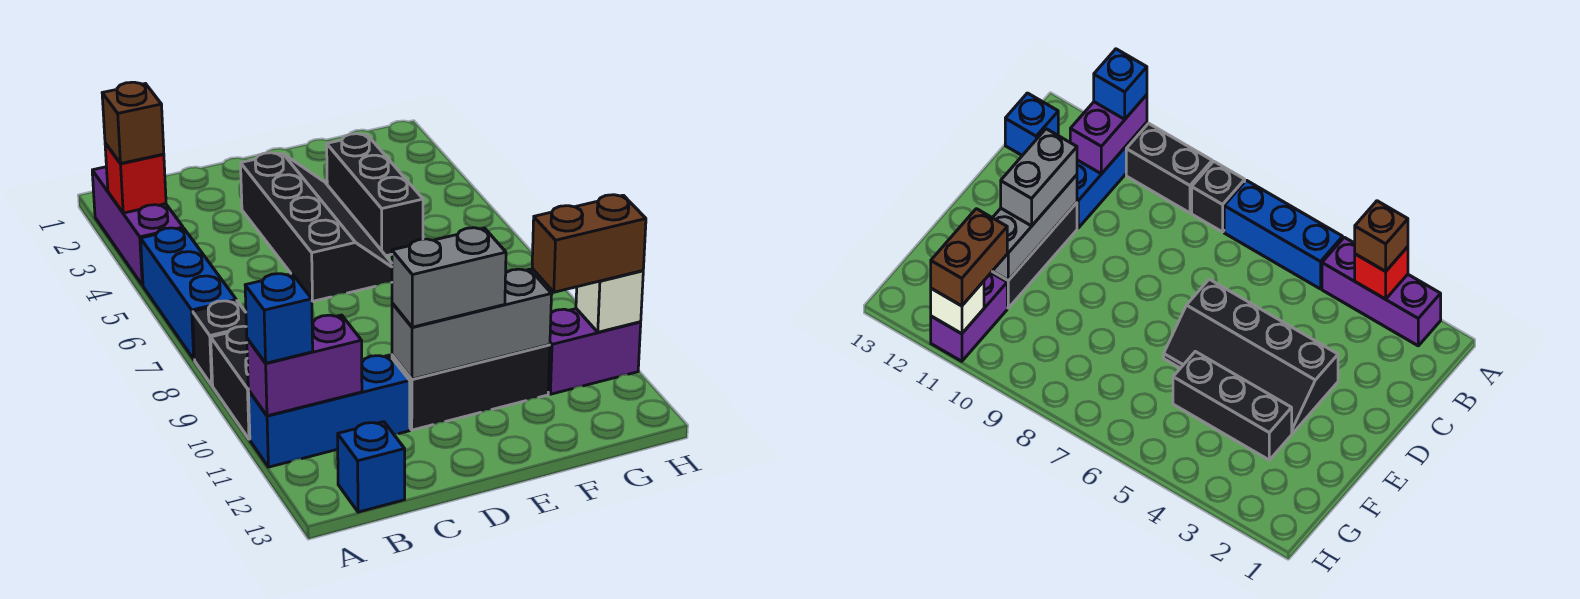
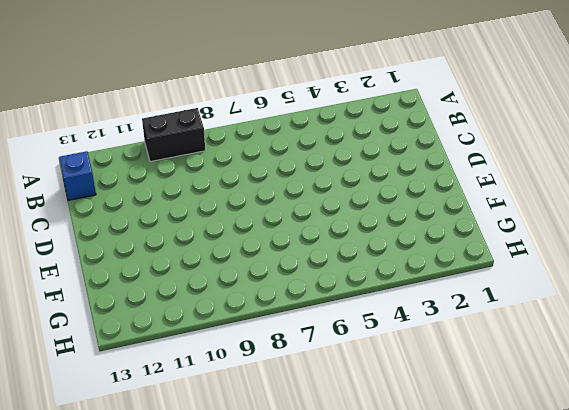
none -> purple 1x3 brick [92,167,183,285]
none -> blue 1x3 brick [141,228,236,359]
none -> black 1x1 brick [193,301,246,385]

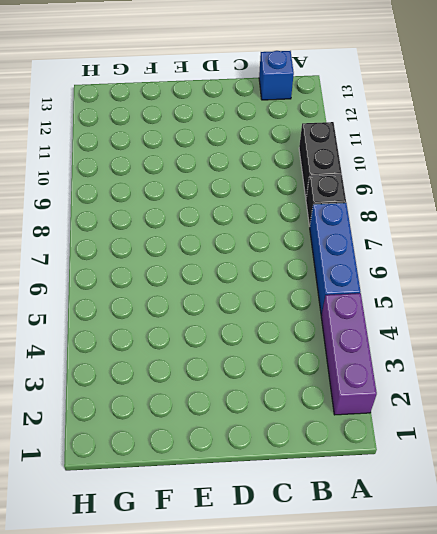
none -> blue 1x3 brick [248,355,410,467]
none -> black 2x4 slope [241,153,392,301]
none -> black 1x3 brick [392,345,550,430]

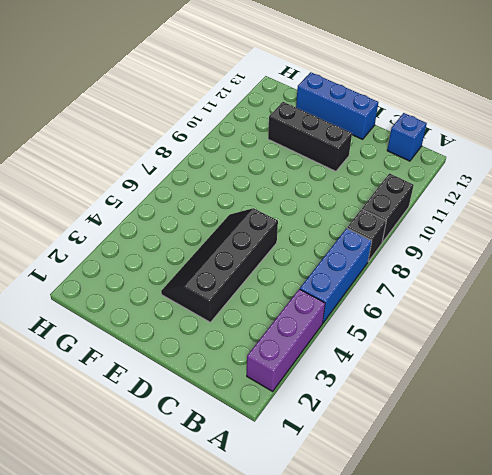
blue 1x3 brick [296,72,378,139] -> blue 1x3 brick moved to [248,355,410,467]
none -> black 1x3 brick [327,134,423,256]
none -> purple 1x2 brick [548,309,641,394]
none -> red 1x1 brick [105,143,166,213]

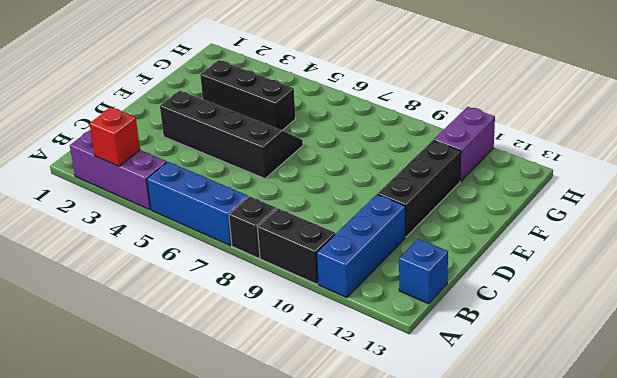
none -> purple 1x2 brick [247,315,362,416]
none -> grey 1x3 brick [392,269,552,379]
none -> white 1x1 brick [576,271,643,332]

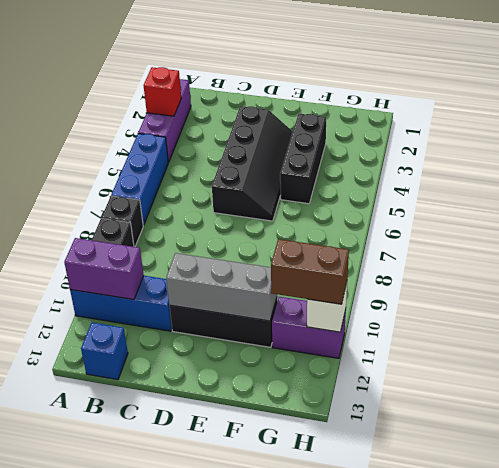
none -> brown 1x1 brick [102,82,164,163]
none -> blue 1x1 brick [245,274,313,363]
none -> grey 1x2 brick [392,228,506,327]

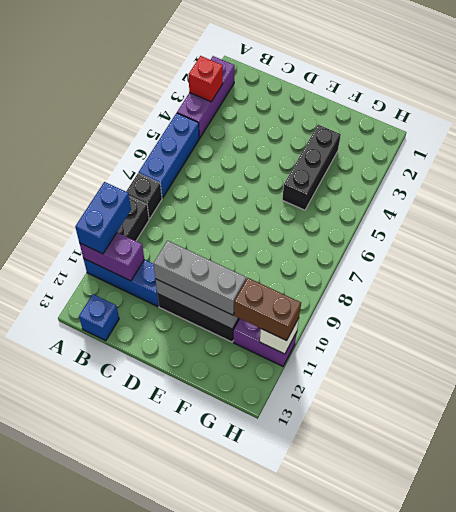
blue 1x2 brick [75,182,131,254] -> blue 1x1 brick [245,274,313,363]
grey 1x3 brick [154,241,246,315] -> grey 1x2 brick [392,228,506,327]
none -> black 2x4 slope [241,153,392,301]
none -> brown 1x1 brick [102,82,164,163]

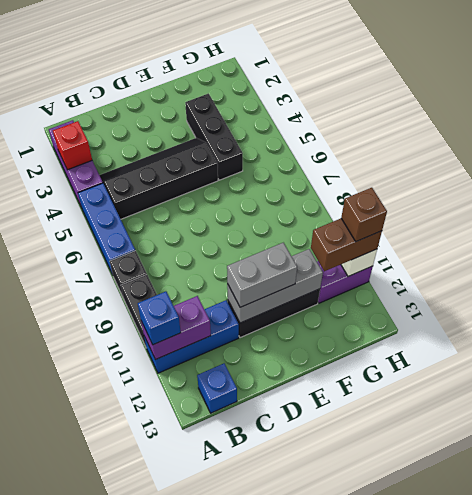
black 2x4 slope [100,138,218,219] -> black 2x4 slope turned to [241,153,392,301]
brown 1x1 brick [341,188,387,241] -> brown 1x1 brick moved to [102,82,164,163]

